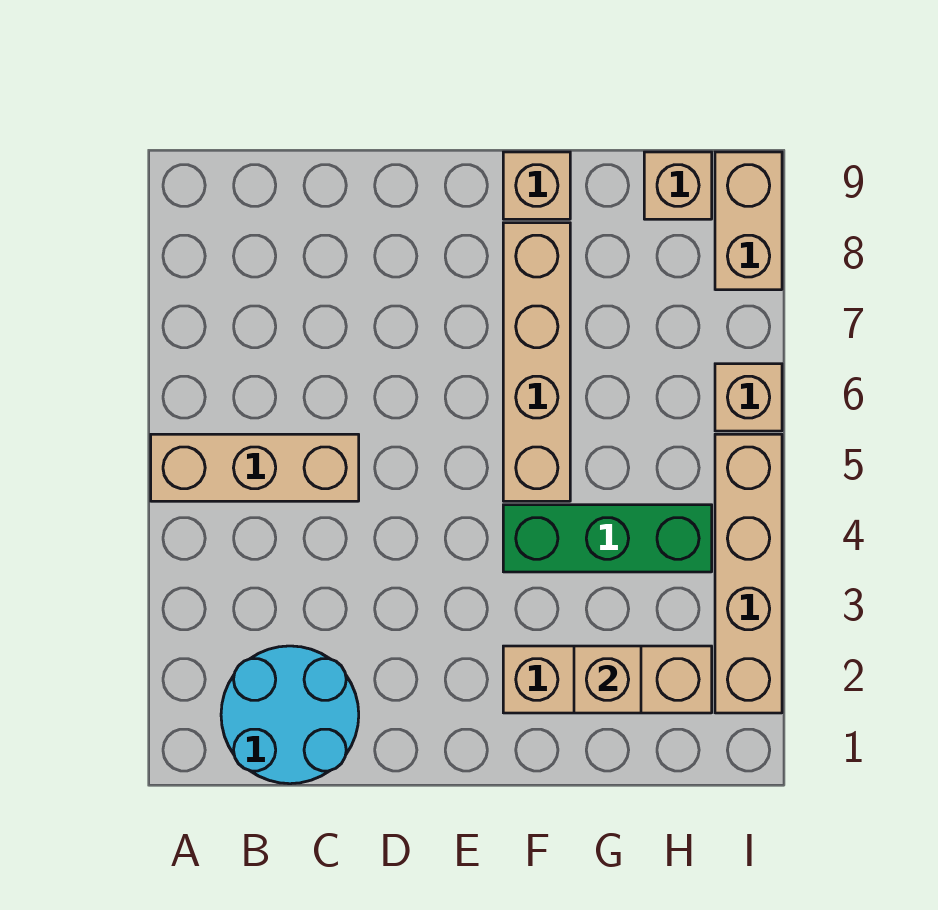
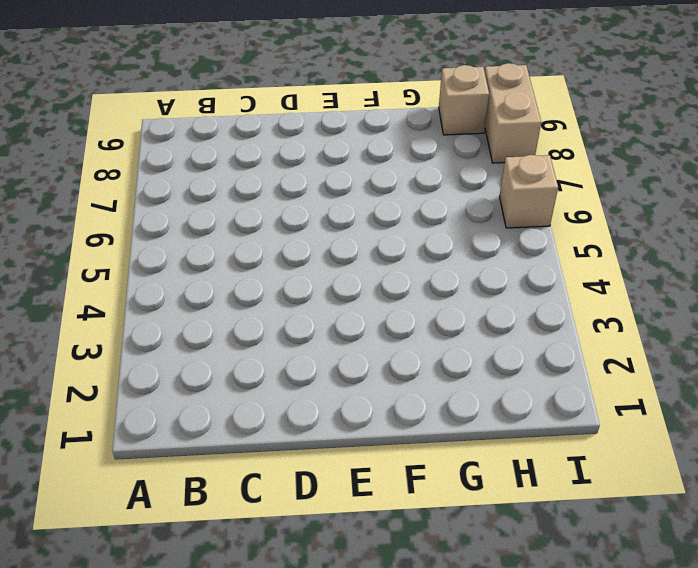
none -> tan 1x3 brick [151,434,359,501]
none -> cyan 2x2 round brick [221,646,359,784]

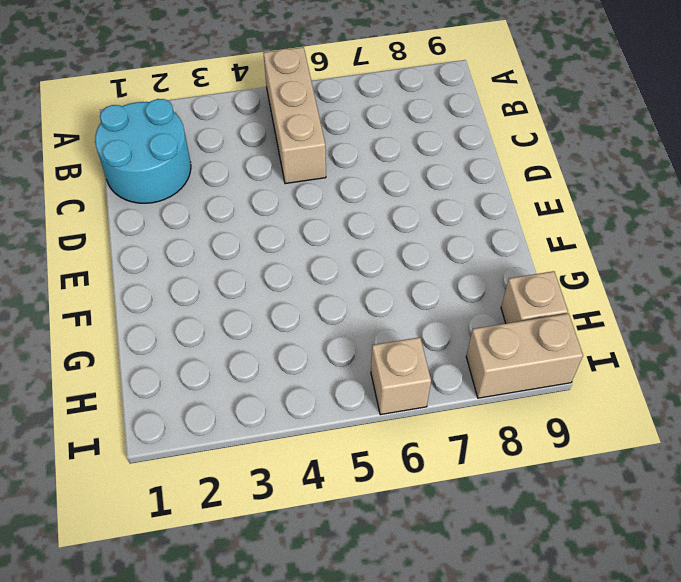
none -> tan 1x3 brick [503,646,712,713]
none -> green 1x3 brick [503,505,712,572]

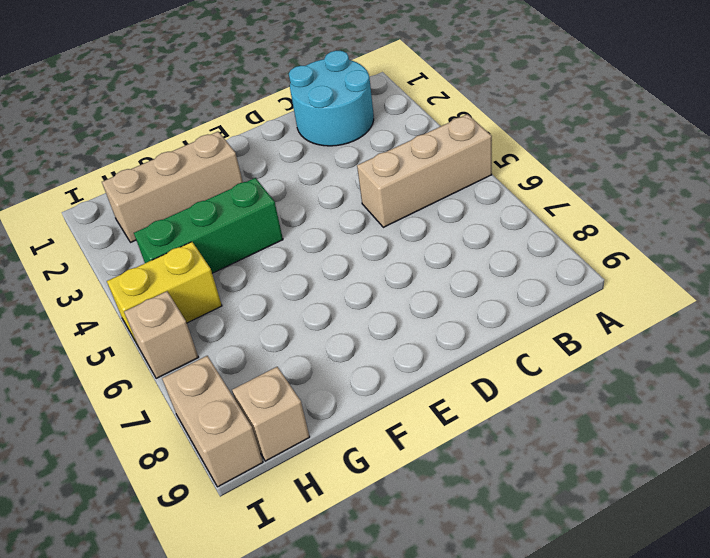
yellow 1x2 brick [107,242,222,344] -> tan 1x4 brick [715,434,782,713]
none -> tan 1x4 brick [503,223,570,501]
none -> tan 1x1 brick [503,152,570,219]

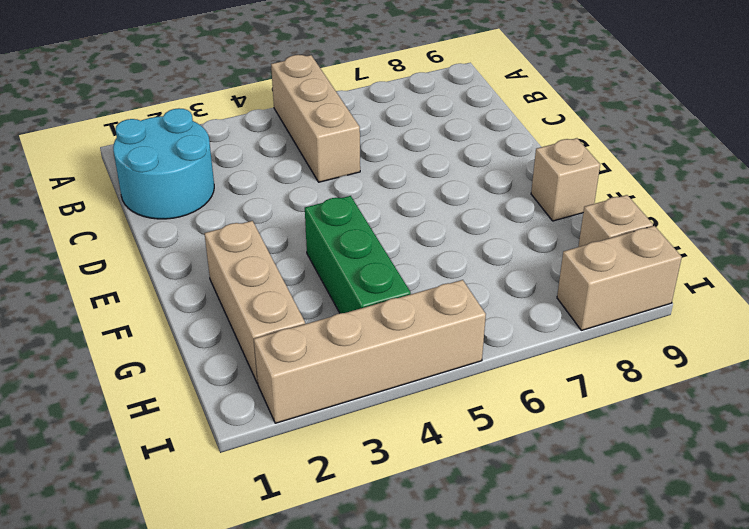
none -> tan 1x4 brick [503,223,570,501]
none -> tan 1x1 brick [715,364,782,431]

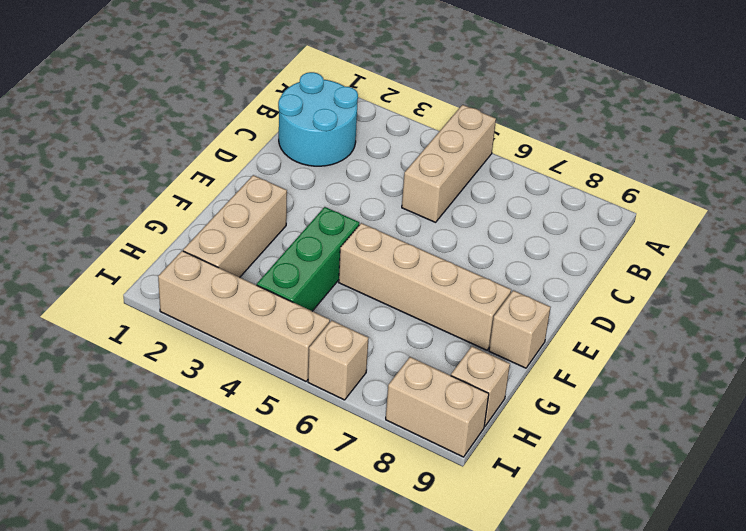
none -> tan 1x1 brick [574,646,641,713]

